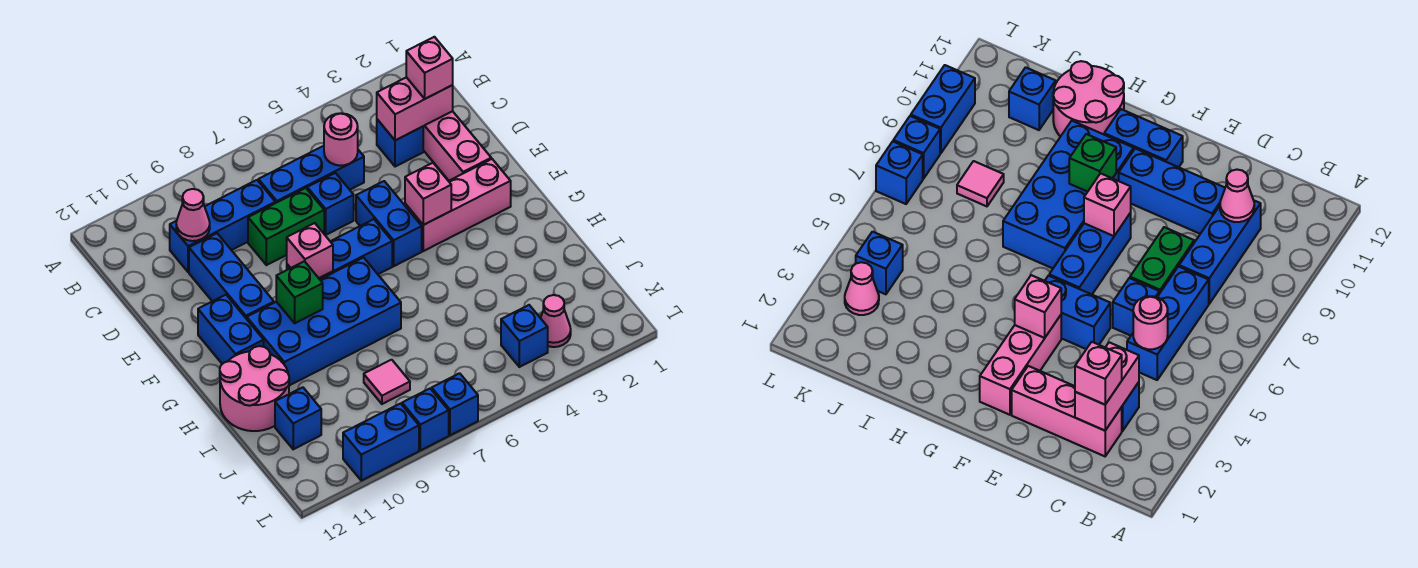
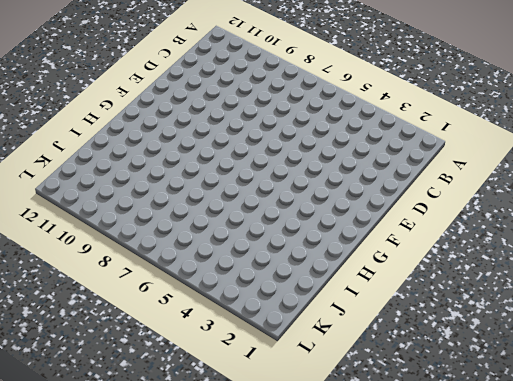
none -> pink 1x3 brick [423,111,491,181]
none -> blue 1x1 brick [377,119,423,167]
none -> blue 1x3 brick [258,146,364,203]

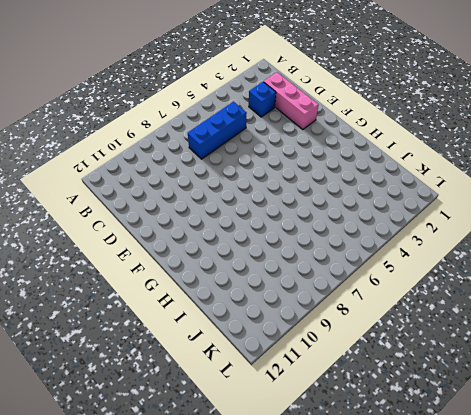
none -> blue 1x3 brick [170,180,275,272]
none -> blue 1x1 brick [307,173,354,235]
none -> green 1x2 brick [248,188,324,265]

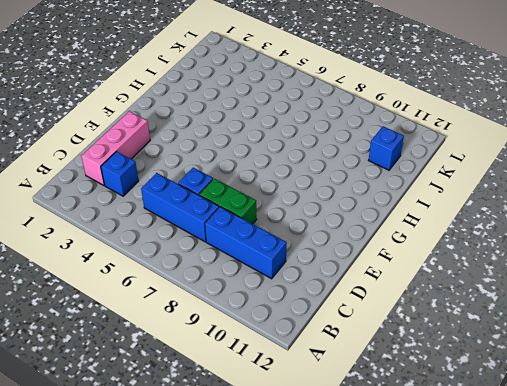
none -> blue 1x3 brick [189,233,274,319]
none -> blue 1x2 brick [356,181,422,266]
none -> pink 1x3 brick [405,159,511,251]

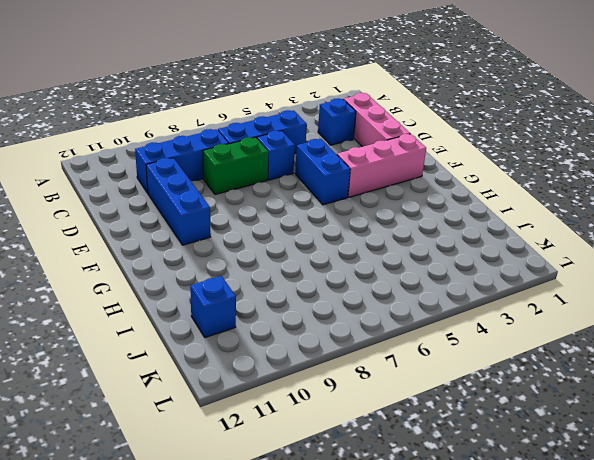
none -> blue 1x3 brick [287,219,392,279]
none -> blue 1x2 brick [198,295,264,364]
none -> blue 2x4 brick [247,258,401,386]

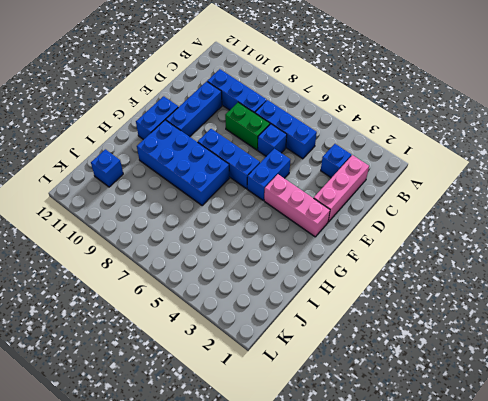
none -> pink 2x2 round brick [220,346,289,431]
none -> pink 1x1 tile [364,360,410,404]
none -> pink 1x1 cone [541,295,571,347]

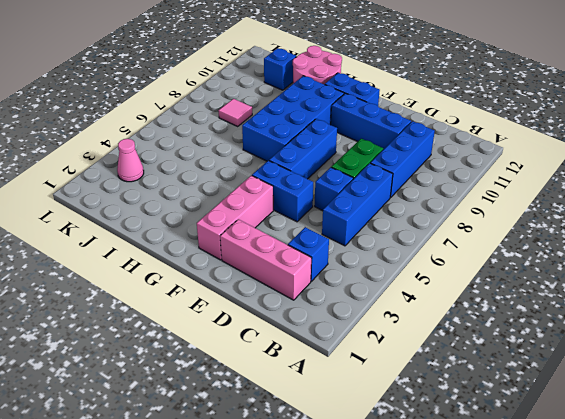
none -> blue 1x1 brick [501,305,548,367]
none -> blue 1x1 brick [432,373,478,435]
none -> blue 1x1 brick [402,389,449,450]

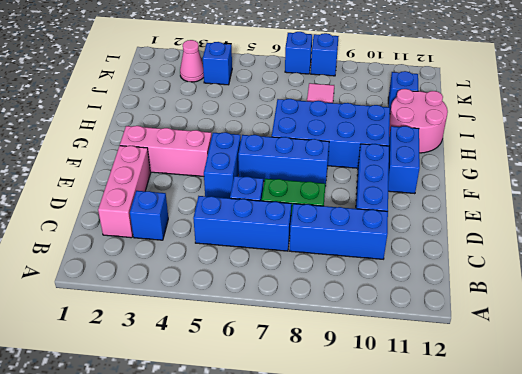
none -> blue 1x2 brick [343,403,419,481]
none -> pink 1x2 brick [377,77,453,140]
none -> pink 1x1 round brick [324,113,358,166]

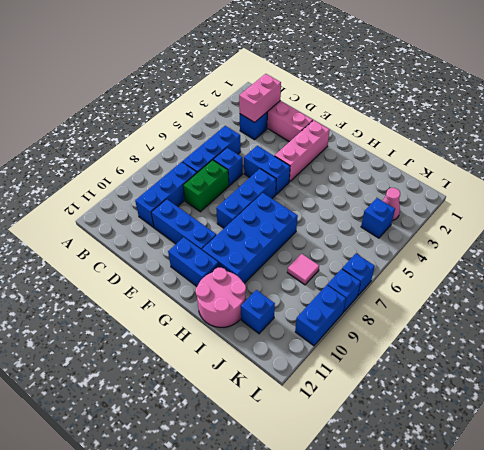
none -> pink 1x1 round brick [324,113,358,166]
none -> pink 1x1 cone [176,189,210,241]
none -> pink 1x1 brick [405,163,451,225]

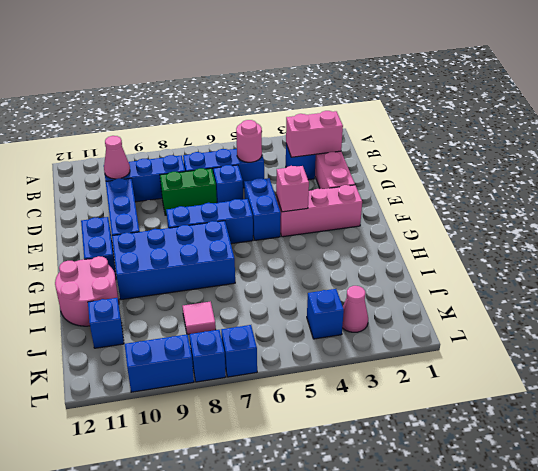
none -> pink 1x1 brick [287,223,333,278]
none -> green 1x1 brick [276,261,323,323]
none -> pink 1x1 brick [406,37,453,99]

